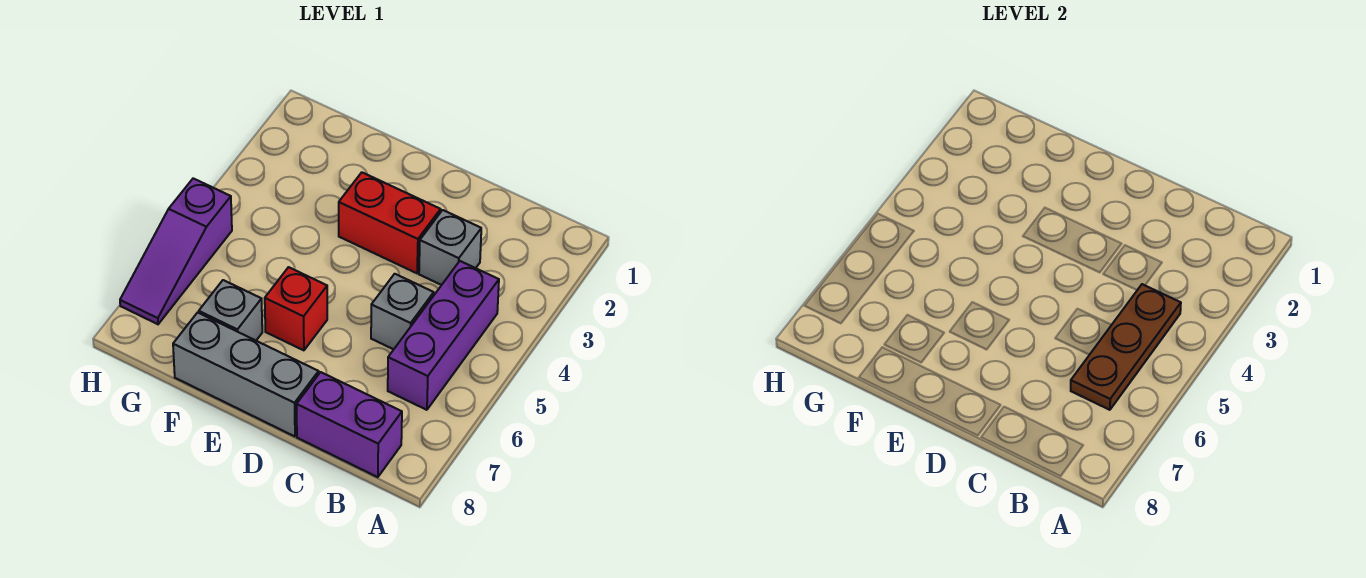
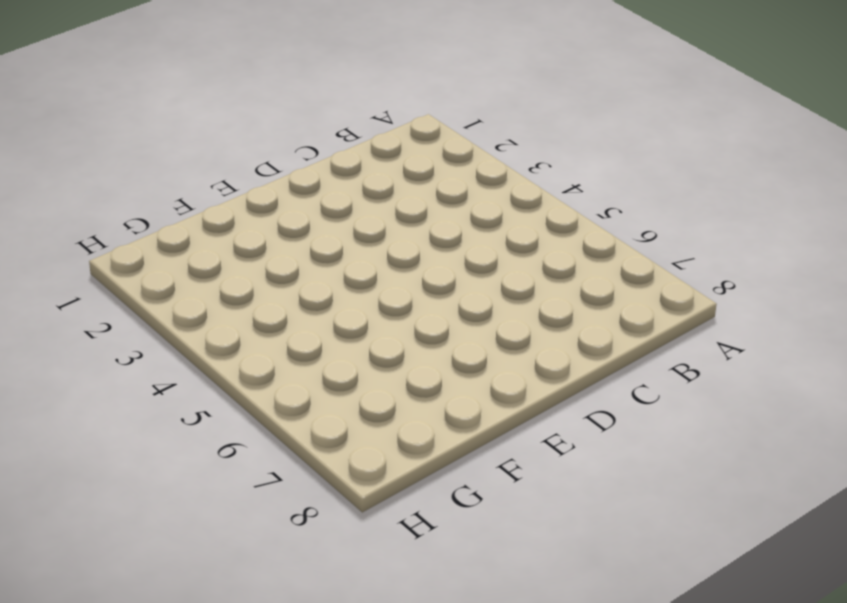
none -> purple 1x3 brick [388,261,499,410]
none -> purple 1x2 brick [297,372,402,477]

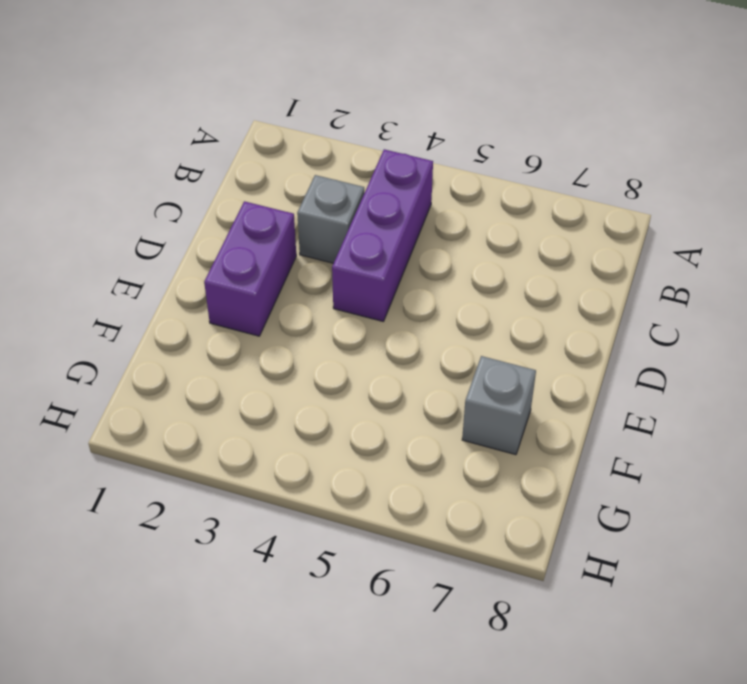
purple 1x3 brick [332,149,433,321] -> purple 1x3 brick turned to [388,261,499,410]
purple 1x2 brick [204,201,296,336] -> purple 1x2 brick moved to [297,372,402,477]
none -> grey 1x1 brick [371,274,434,349]
none -> red 1x2 brick [339,173,441,273]

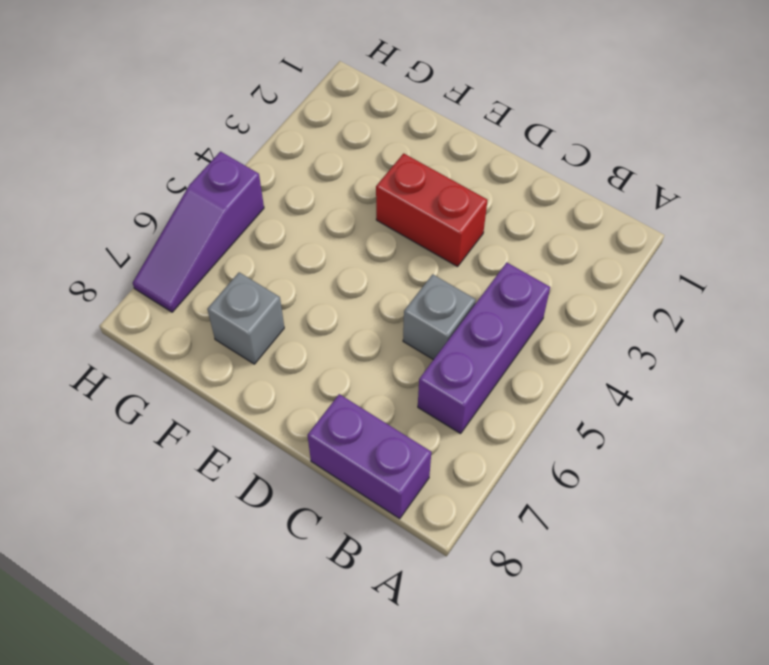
none -> grey 1x1 brick [419,210,481,285]
none -> grey 1x3 brick [173,313,319,436]

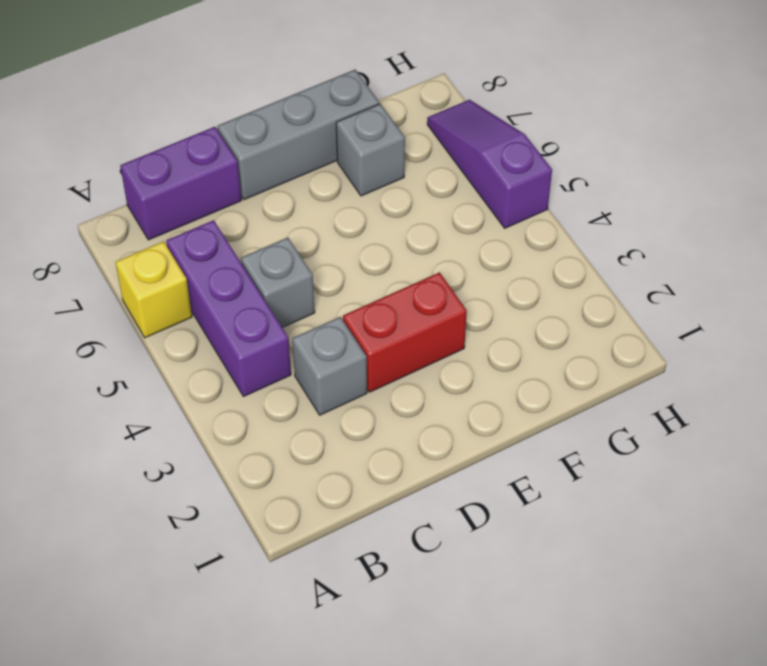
yellow 1x1 brick [116,241,192,338] -> none
none -> red 1x1 brick [265,267,327,350]
none -> brown 1x3 plate [1071,284,1181,410]

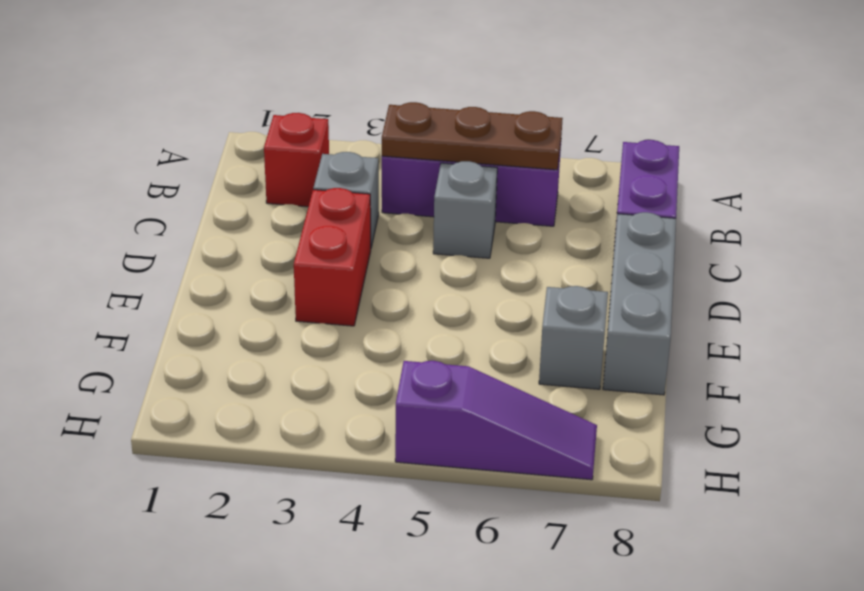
red 1x1 brick [264,113,329,207] -> red 1x1 brick moved to [265,267,327,350]

